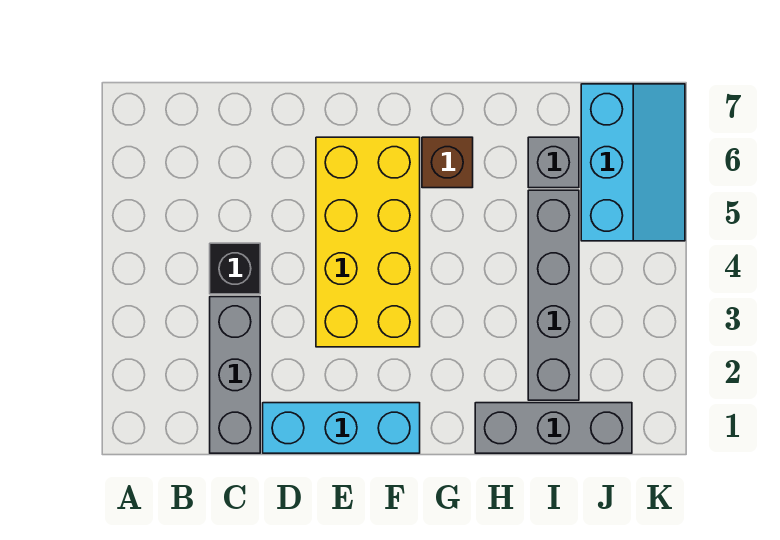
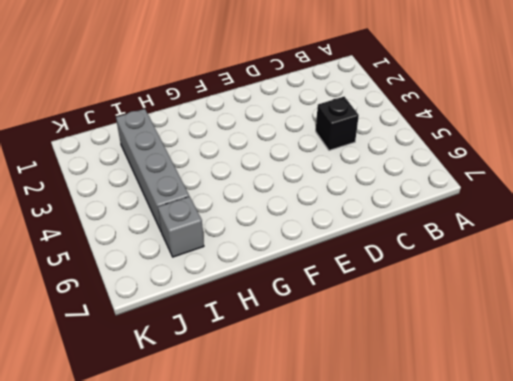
none -> grey 1x3 brick [210,297,260,453]
none -> cyan 1x3 brick [263,403,420,453]

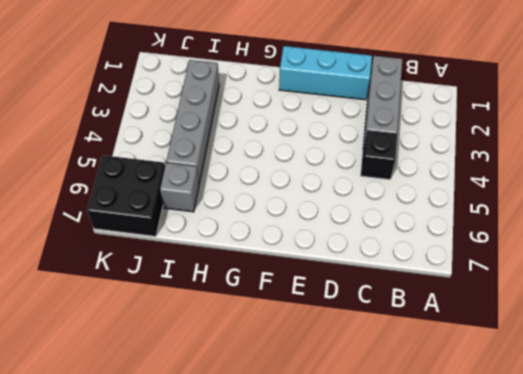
black 2x2 brick [87,155,165,236] -> cyan 2x3 slope [581,84,685,241]
none -> yellow 2x4 brick [316,137,420,347]
none -> brown 1x1 brick [422,137,473,188]

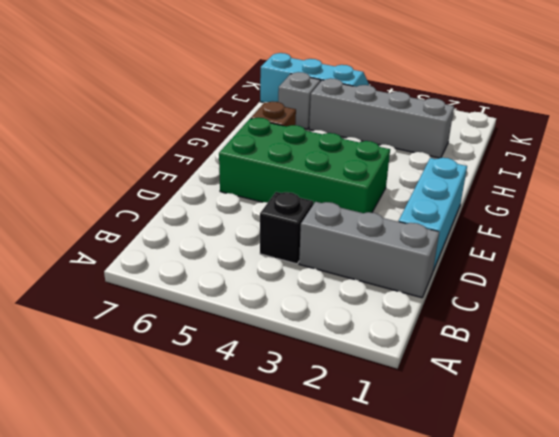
green 2x4 brick [219,118,390,213] -> yellow 2x4 brick [316,137,420,347]
none -> grey 1x3 brick [475,403,632,453]

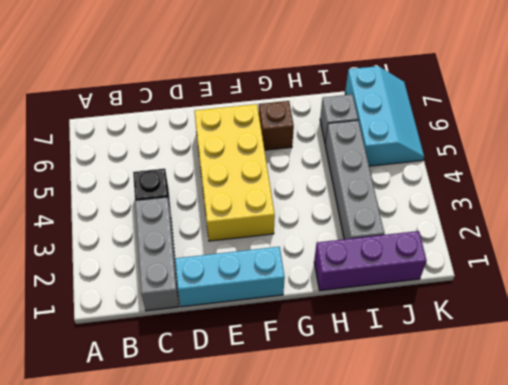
purple 1x3 brick [314,231,427,291] -> grey 1x3 brick [475,403,632,453]

